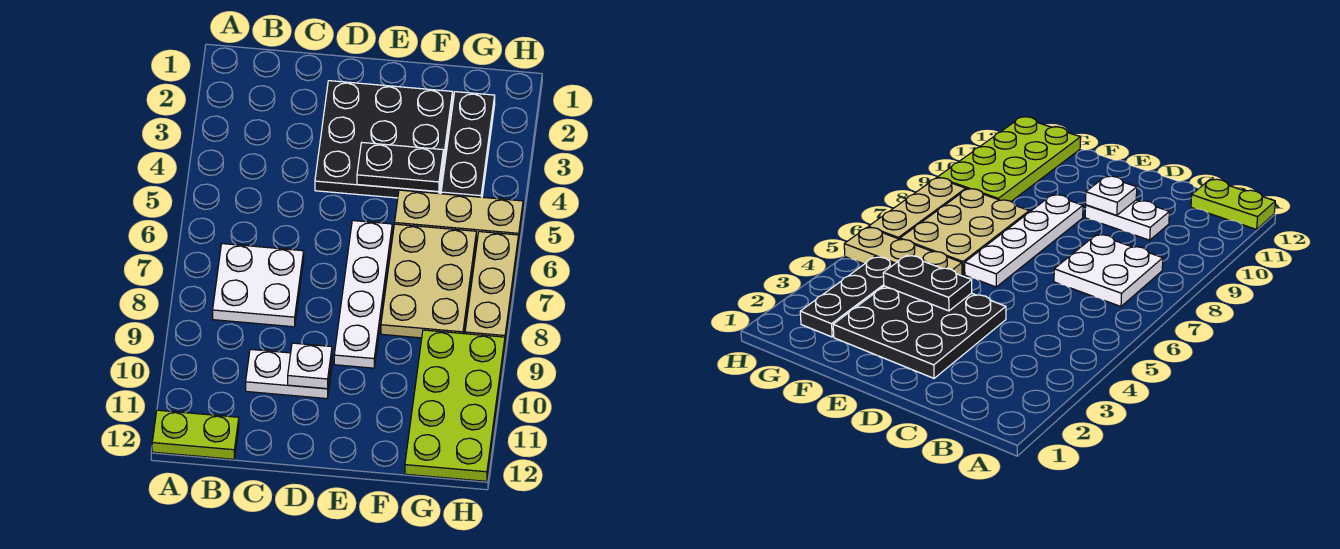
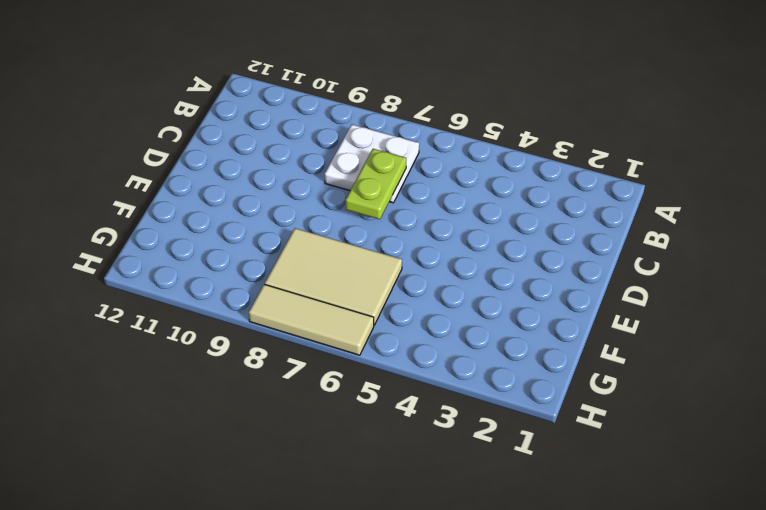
lime 1x2 plate [346,149,406,219] -> lime 1x2 plate moved to [152,410,239,459]
tan 2x3 tile [265,228,402,325] -> tan 2x3 plate [381,224,476,338]
tan 1x3 tile [249,284,374,355] -> tan 1x3 plate [465,232,519,342]
none -> white 1x2 plate [246,349,332,399]
none -> black 3x3 plate [315,81,453,198]
none -> white 1x4 plate [334,221,392,368]

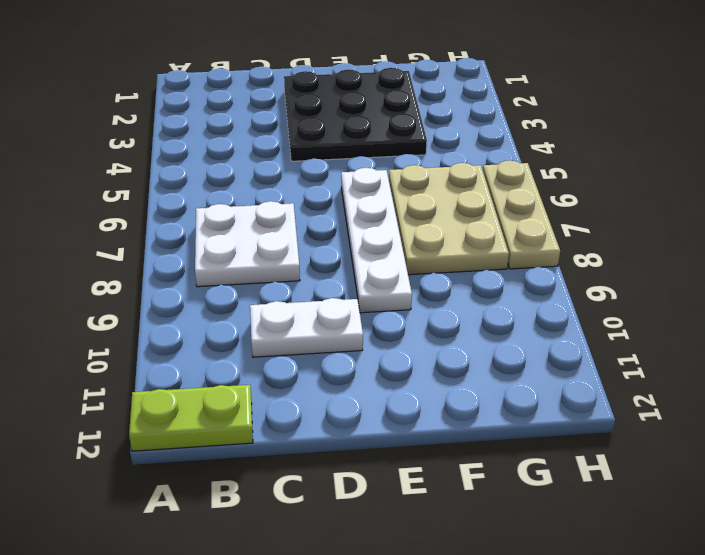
none -> tan 1x3 plate [395,190,523,239]
none -> black 1x3 plate [441,92,495,197]
none -> lime 2x4 plate [405,330,505,481]

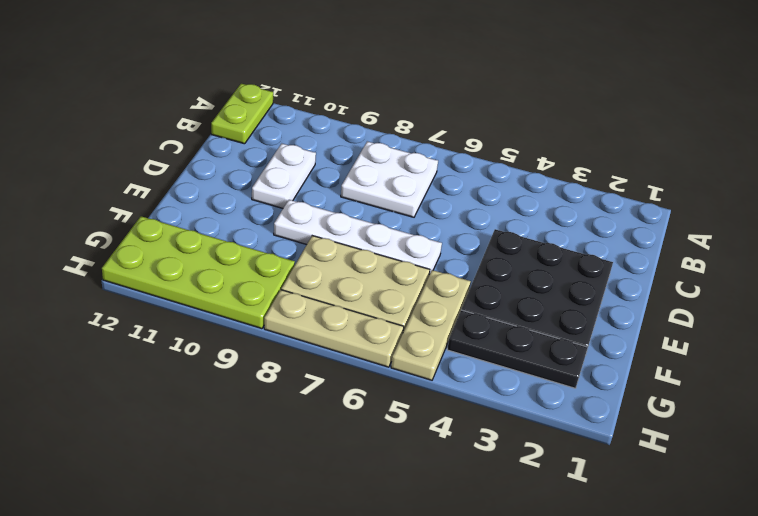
none -> white 1x1 plate [288,343,332,389]
none -> black 1x2 plate [357,143,443,192]

